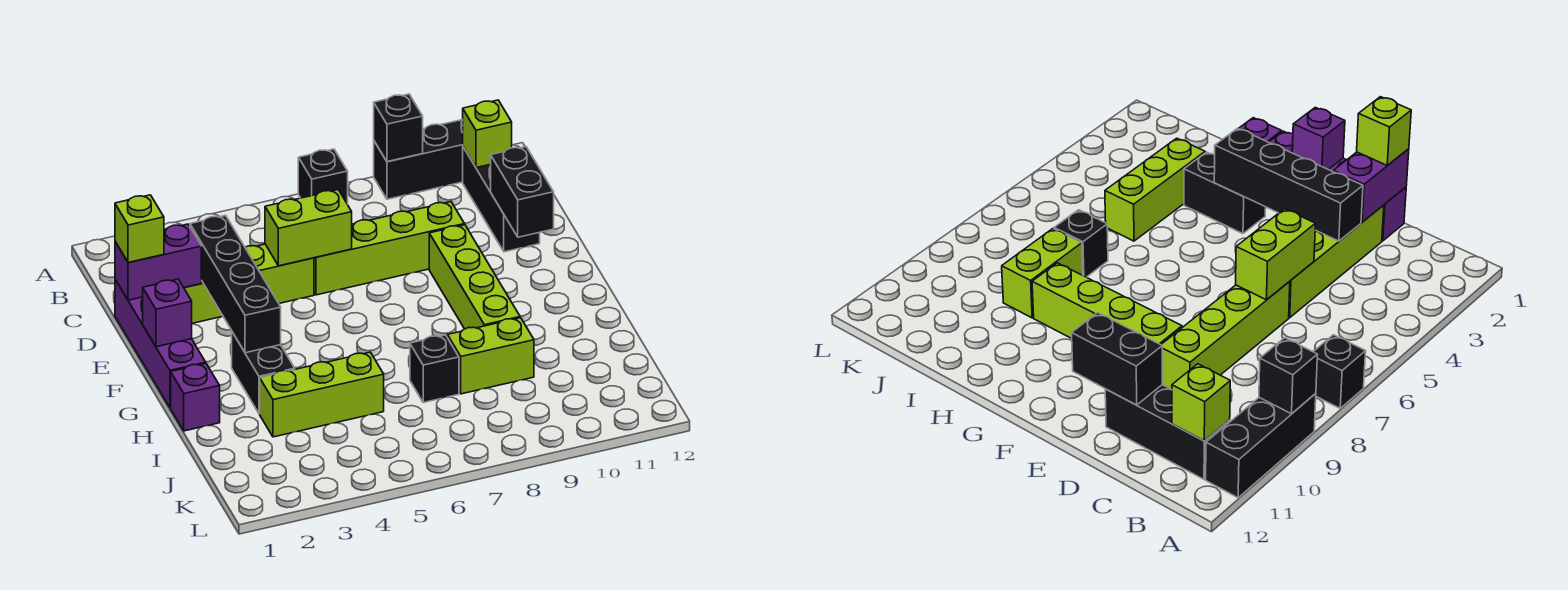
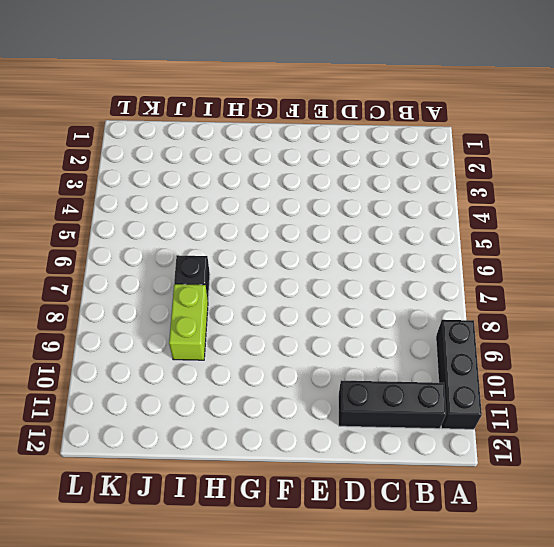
none -> black 1x1 brick [298,149,348,204]
none -> purple 1x4 brick [115,280,206,408]
none -> lime 1x4 brick [184,244,314,323]

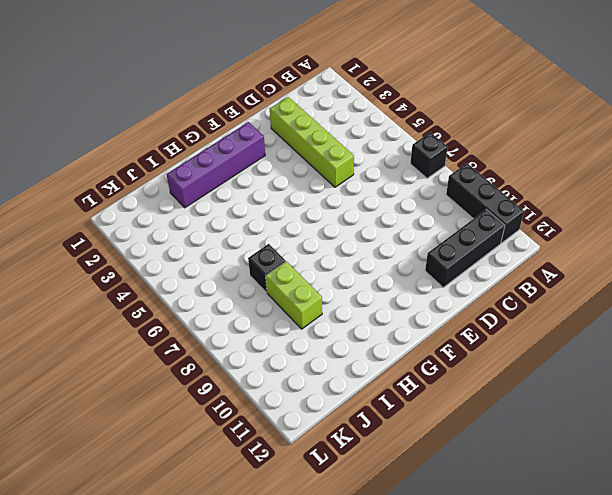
purple 1x4 brick [166,122,265,208] -> purple 1x4 brick moved to [115,280,206,408]
none -> lime 1x4 brick [314,202,464,295]
none -> lime 1x4 brick [429,225,520,329]
none -> black 1x2 brick [232,332,295,414]

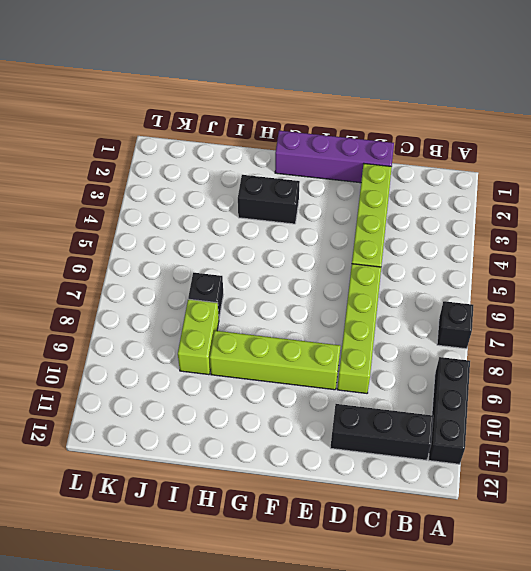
none -> purple 1x1 brick [171,364,220,431]
none -> lime 1x3 brick [260,352,384,437]
none -> black 1x1 brick [374,94,423,162]

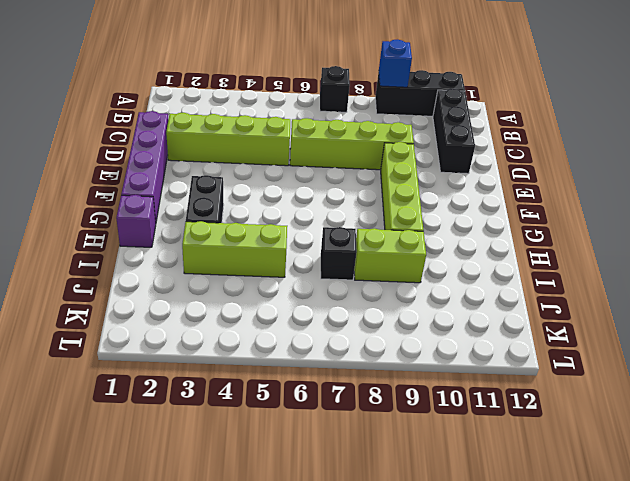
blue 1x1 brick [379,40,412,87] -> black 1x1 brick [374,94,423,162]
none -> lime 1x1 brick [463,100,512,168]
none -> purple 1x2 brick [115,224,201,300]
none -> black 1x4 brick [190,216,281,353]

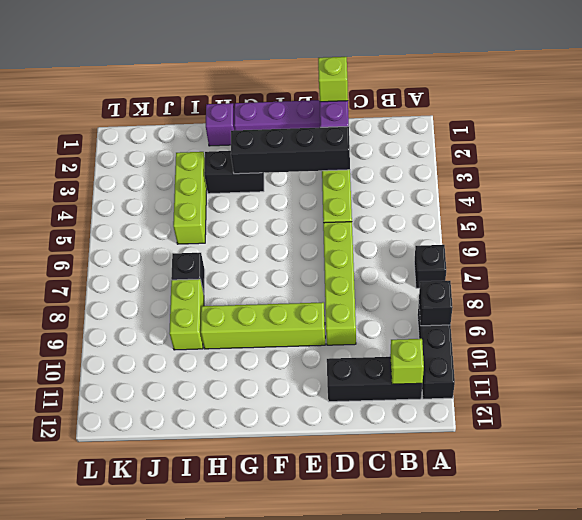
none -> lime 1x2 brick [265,190,352,266]
none -> black 1x2 brick [491,147,554,237]
none -> purple 1x1 brick [143,279,192,347]

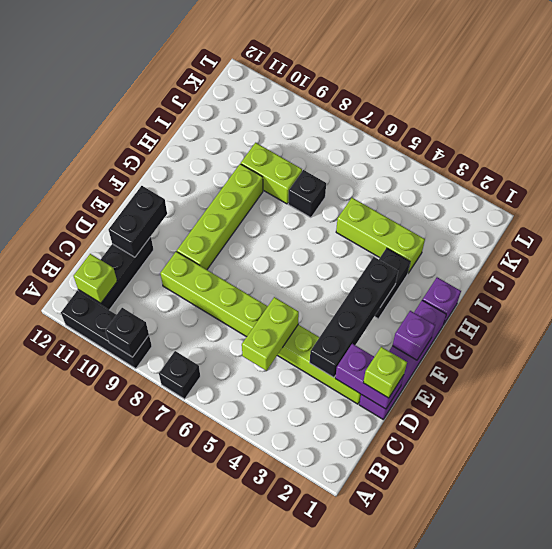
lime 1x2 brick [242,297,299,371] -> lime 1x2 brick turned to [265,190,352,266]

